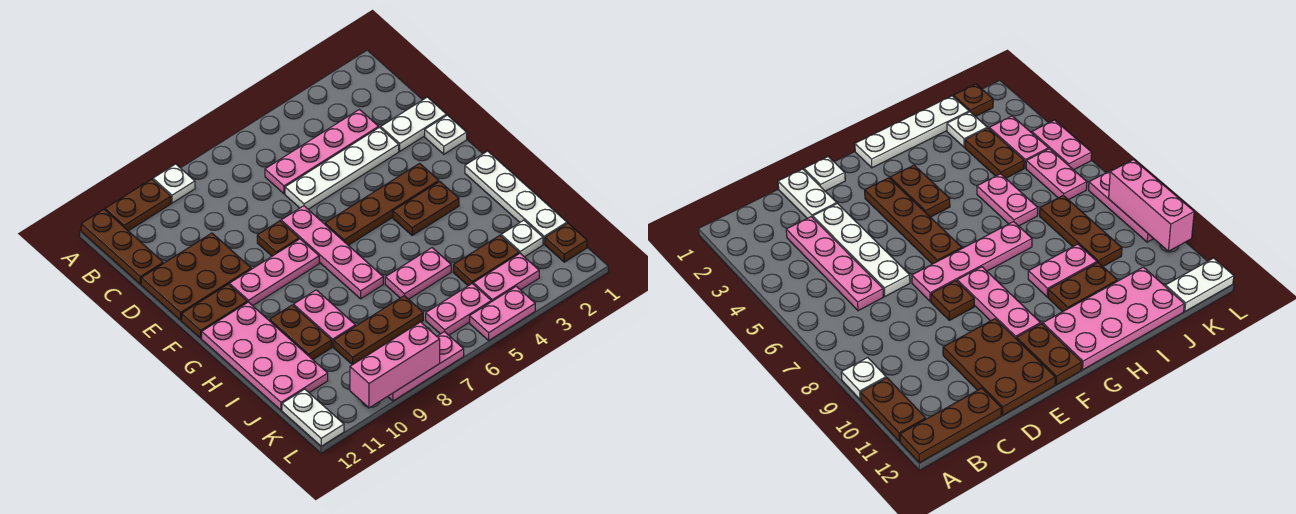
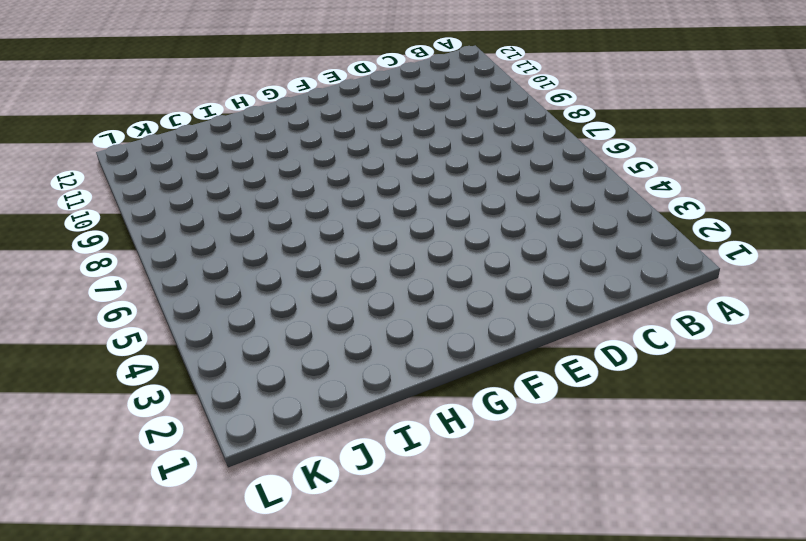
none -> white 1x1 plate [153,164,195,203]
none -> brown 1x2 plate [105,179,171,231]
none -> brown 1x3 plate [81,209,163,284]

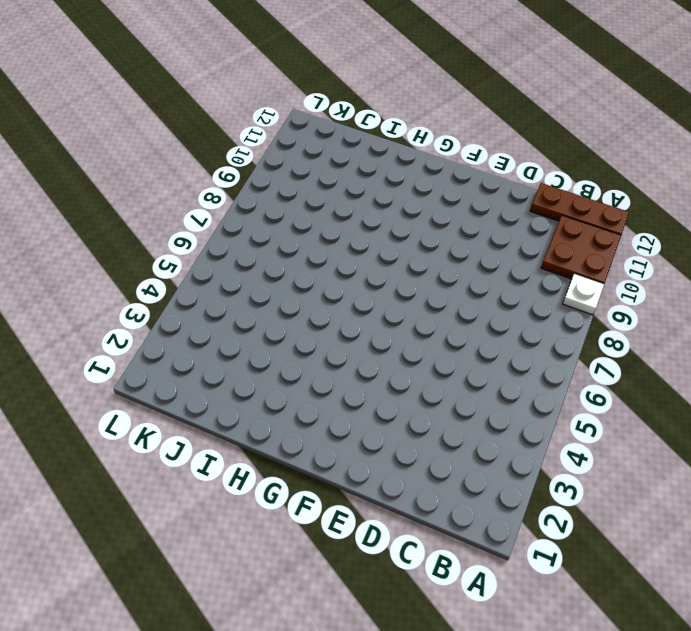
brown 2x2 plate [541,215,621,284] -> brown 1x2 plate [105,179,171,231]
none -> pink 1x4 plate [265,109,379,194]
none -> white 1x2 plate [381,97,446,151]
none -> white 1x4 plate [285,127,399,209]

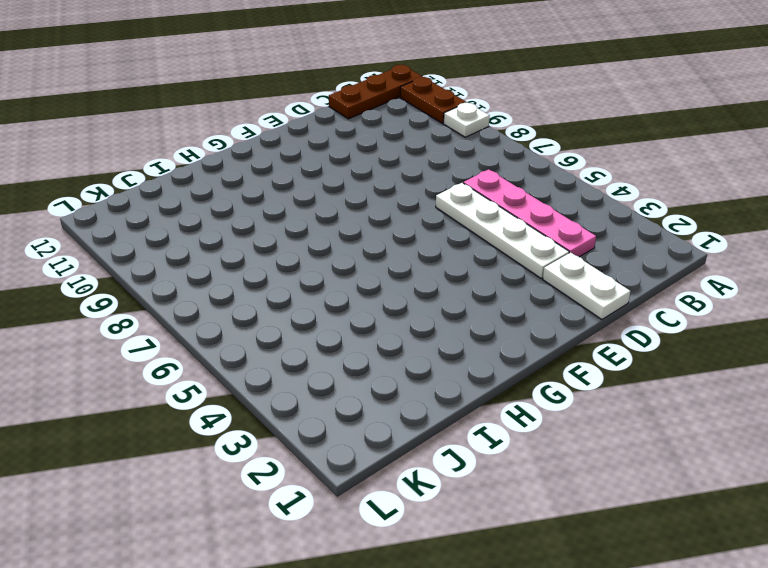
none -> brown 2x3 plate [141,233,251,320]
none -> white 1x1 plate [425,115,467,154]
none -> pink 1x4 plate [281,206,383,299]

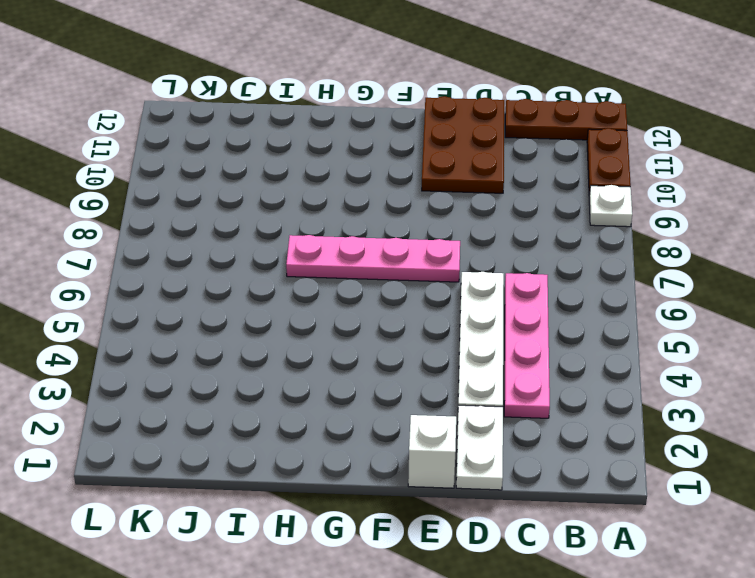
white 1x1 brick [408,415,456,488] -> white 1x1 plate [425,115,467,154]
none -> brown 1x1 plate [257,221,299,256]
none -> brown 1x4 plate [325,163,439,245]
none -> pink 1x3 plate [229,239,319,306]

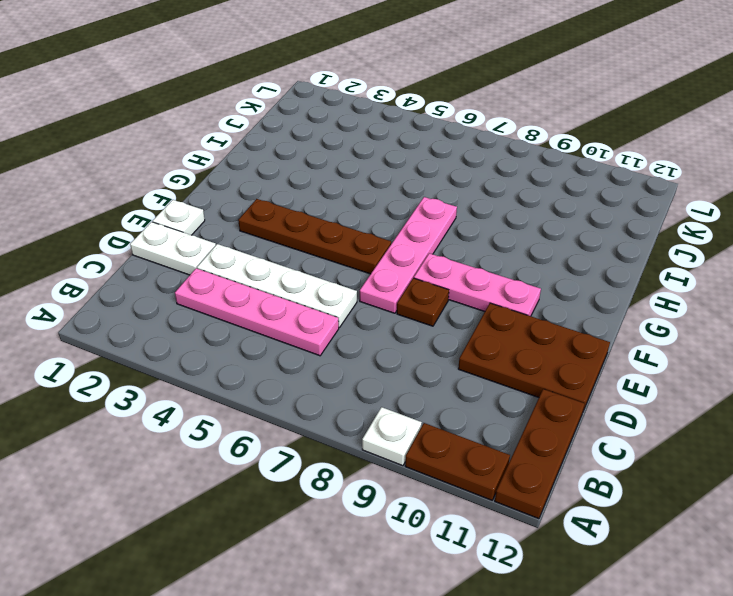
none -> brown 1x2 plate [182,284,247,338]
none -> white 1x4 plate [465,151,567,244]
none -> brown 1x2 plate [393,181,459,235]

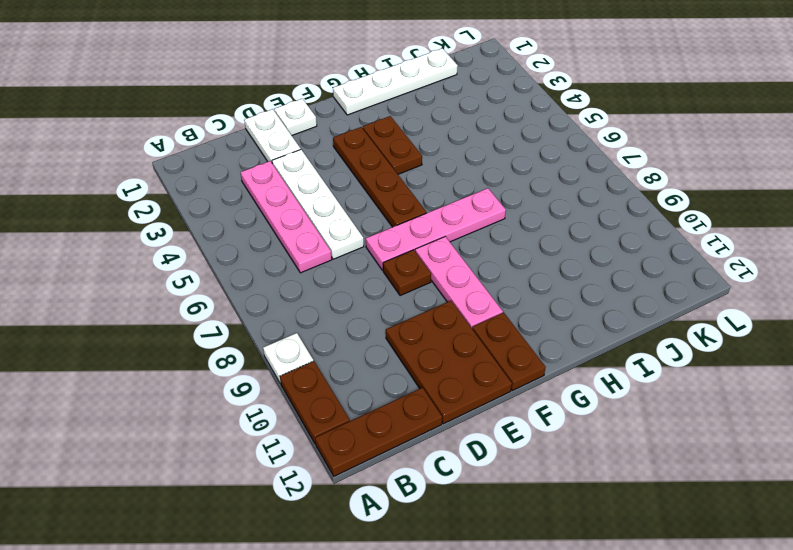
none -> pink 2x4 plate [202,302,328,410]
none -> pink 1x2 plate [294,290,356,347]
none -> brown 1x2 plate [270,305,332,359]

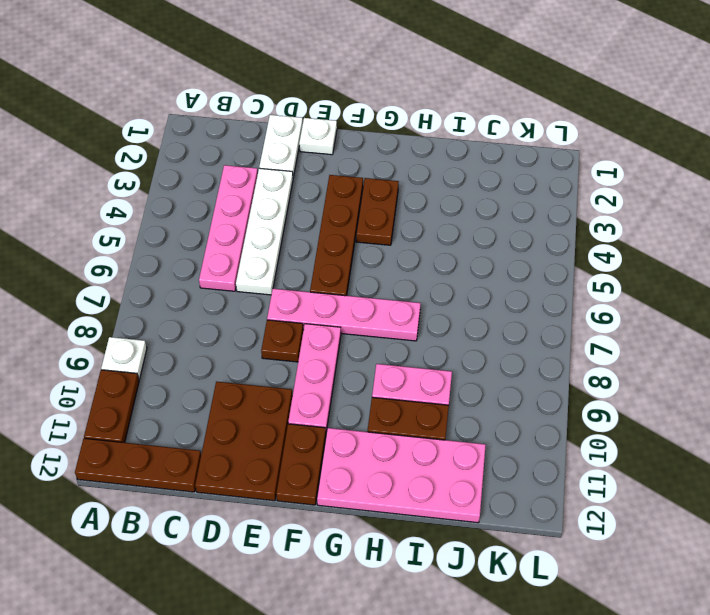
none -> white 1x4 plate [465,151,567,244]
none -> pink 1x2 plate [385,248,451,299]
none -> white 1x1 plate [501,220,543,257]

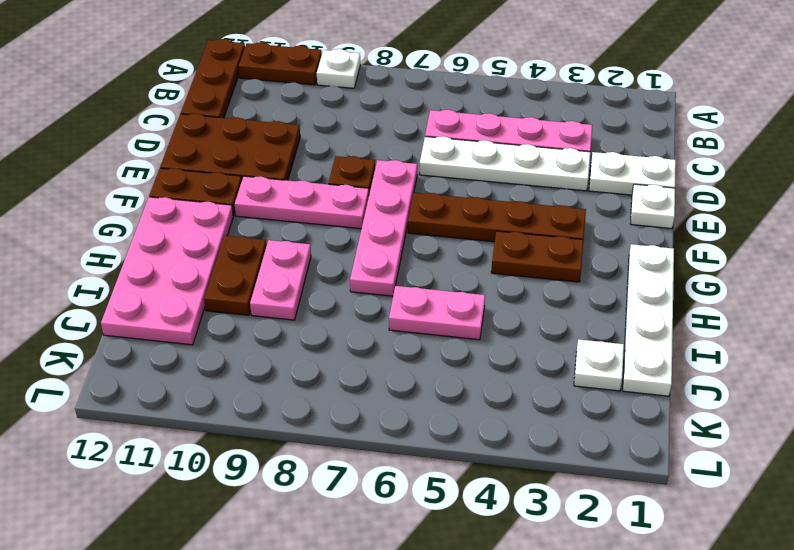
none -> brown 1x2 plate [453,235,519,286]
none -> brown 1x3 plate [334,296,423,365]
none -> brown 1x1 plate [545,223,587,262]

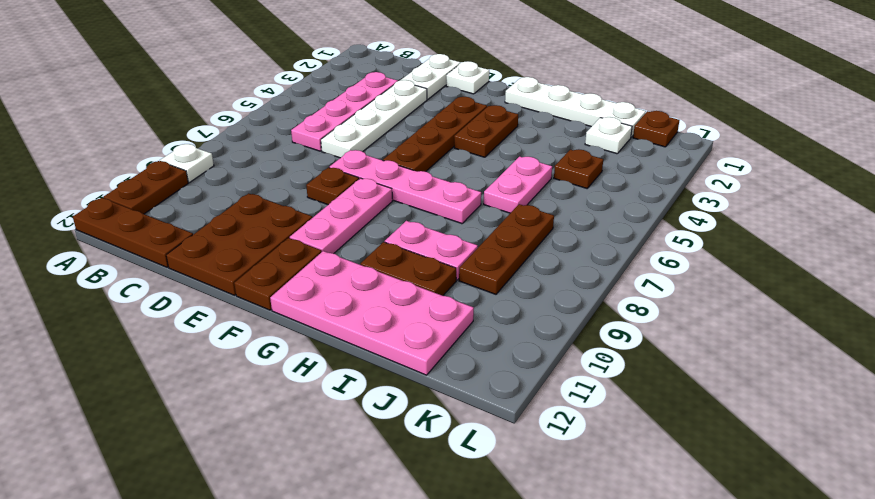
brown 1x1 plate [554,149,603,188] -> brown 1x2 plate [453,235,519,286]
none -> pink 1x2 plate [473,254,539,302]
none -> pink 1x2 plate [426,284,491,335]
none -> white 1x2 plate [282,389,344,446]

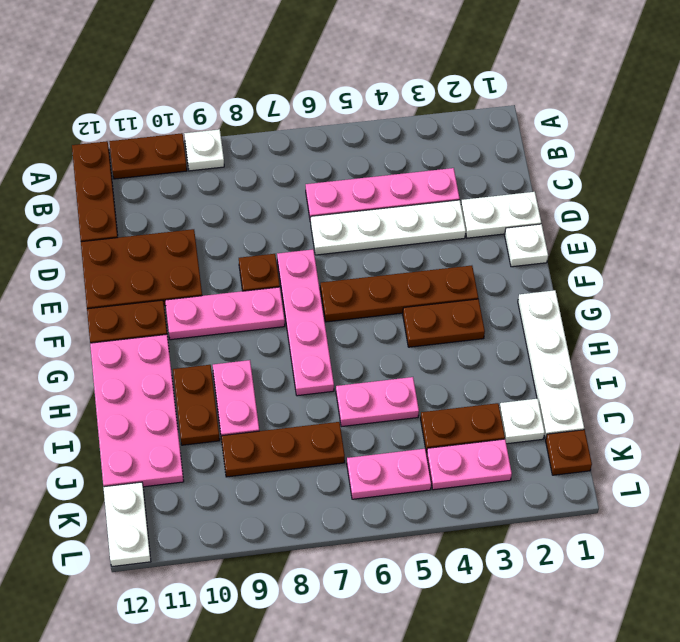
none -> pink 1x2 plate [470,286,535,340]
none -> pink 1x3 plate [388,332,464,401]
none -> pink 1x3 brick [350,322,440,408]

